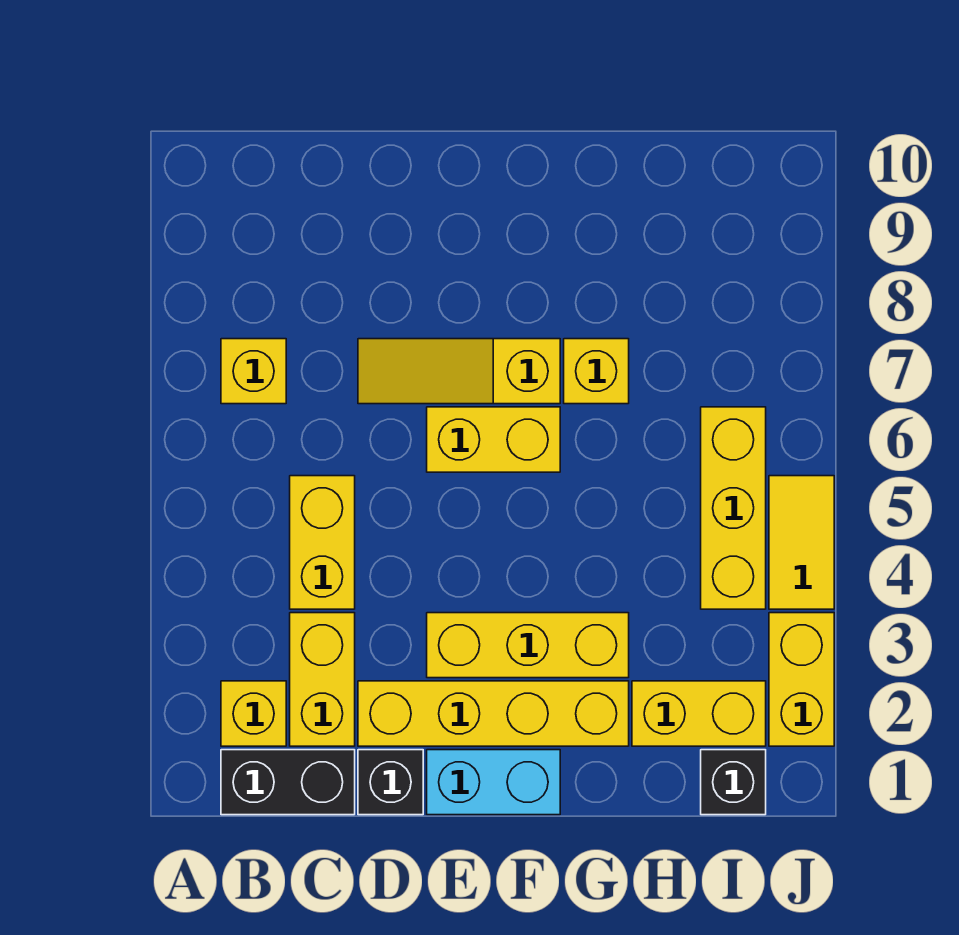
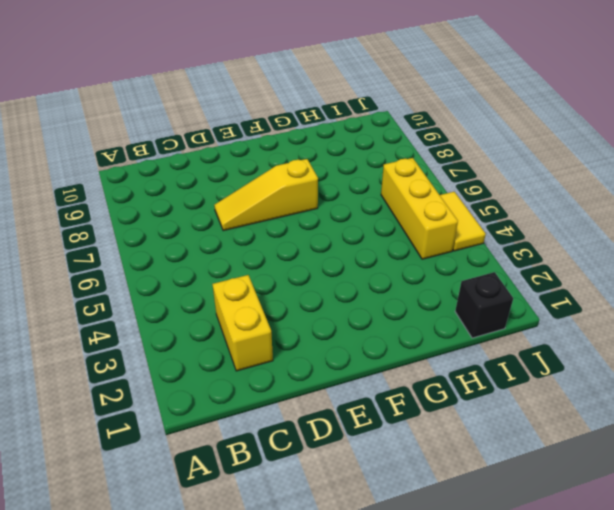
none -> black 1x2 brick [221,750,355,815]
none -> yellow 1x1 brick [221,681,286,746]
none -> yellow 1x1 brick [221,339,286,404]

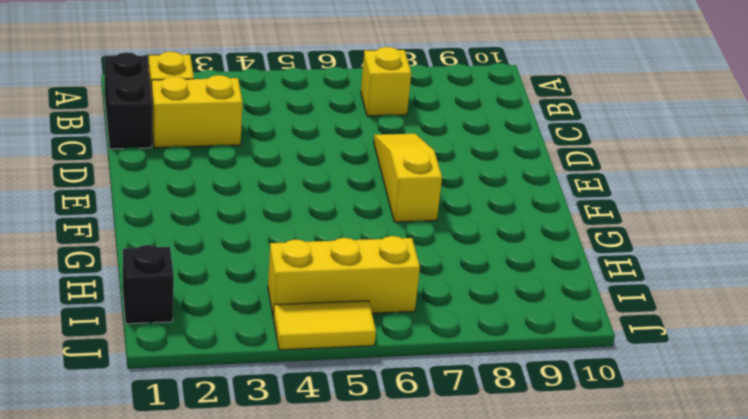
none -> yellow 1x2 brick [290,476,355,609]
none -> black 1x1 brick [358,750,423,815]
none -> yellow 1x4 brick [358,681,629,746]

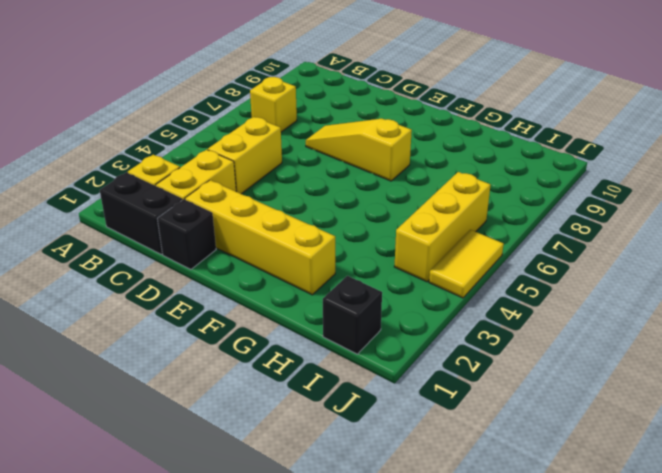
none -> cyan 1x2 brick [427,750,560,815]
none -> yellow 1x3 brick [427,613,629,678]
none -> yellow 1x2 brick [427,407,560,472]

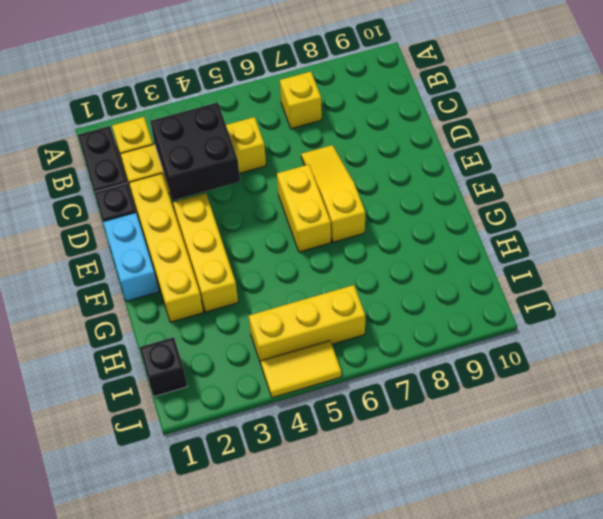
black 2x2 brick [150,102,240,200] -> none
none -> yellow 1x1 brick [564,339,629,404]
none -> yellow 1x2 brick [632,681,766,746]
none -> yellow 1x2 brick [769,613,834,746]

